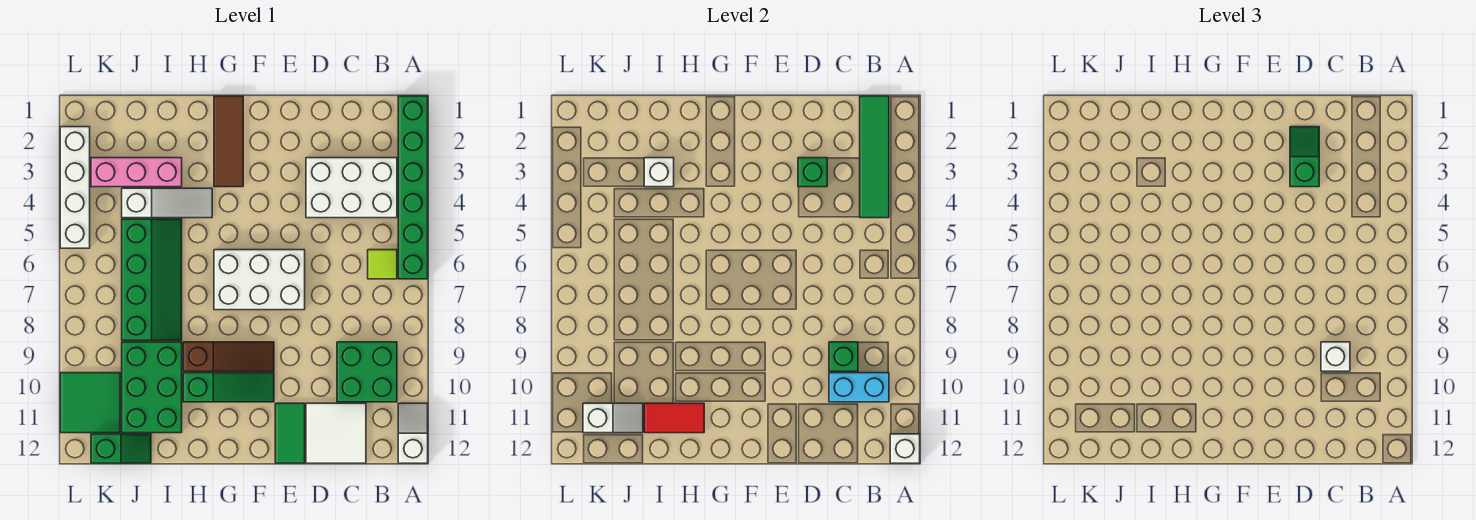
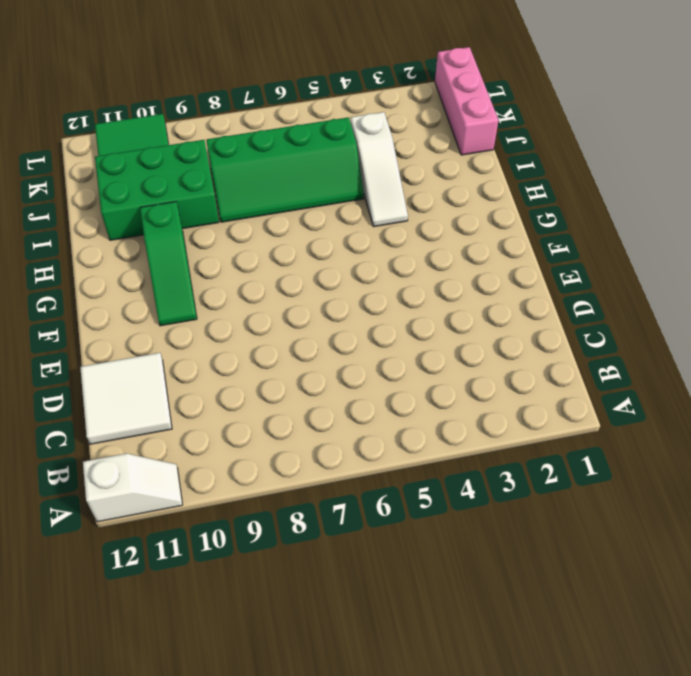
pink 1x3 brick [435,47,499,155] -> pink 1x3 brick moved to [91,158,182,187]
none -> green 1x6 brick [398,96,428,279]
none -> white 2x3 brick [306,158,397,218]
none -> lime 1x1 tile [368,250,397,279]

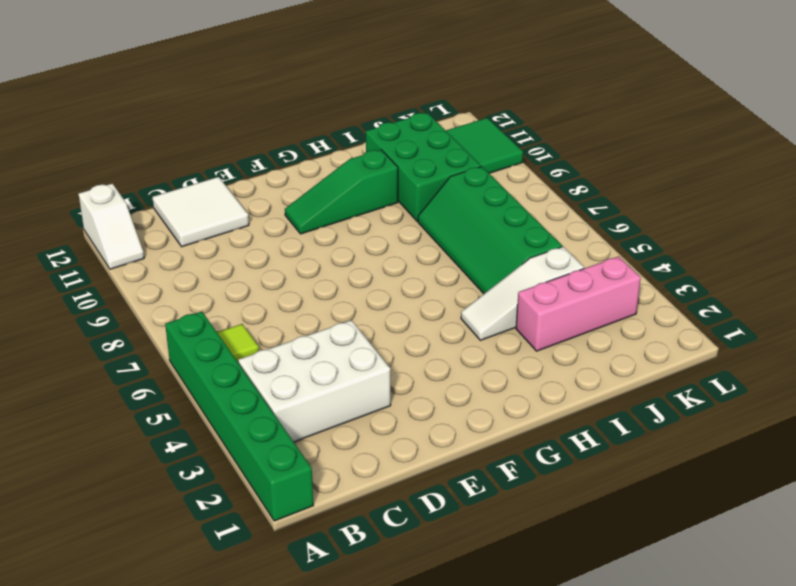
none -> green 2x2 brick [337,342,397,402]
none -> white 2x3 brick [214,250,305,310]
none -> green 1x2 tile [275,403,305,463]

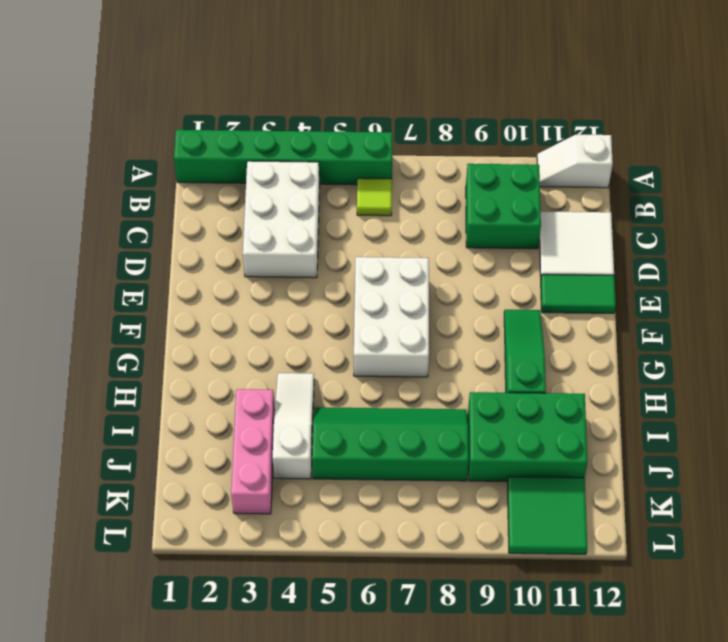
none -> brown 1x3 slope [183,342,274,371]
none -> brown 1x3 tile [214,96,243,187]
none -> green 1x2 slope [91,434,151,463]

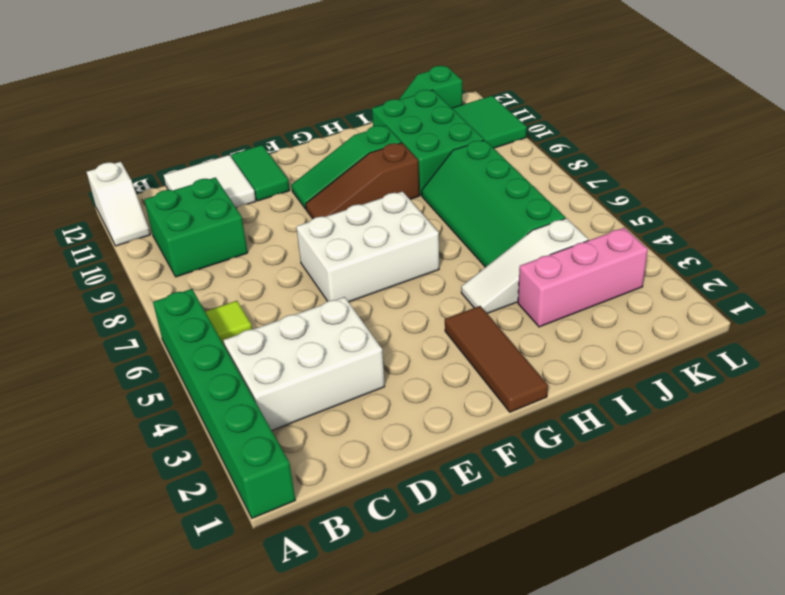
none -> white 1x4 brick [60,127,90,248]
none -> white 1x1 brick [890,434,920,463]
none -> green 1x4 tile [860,96,889,218]

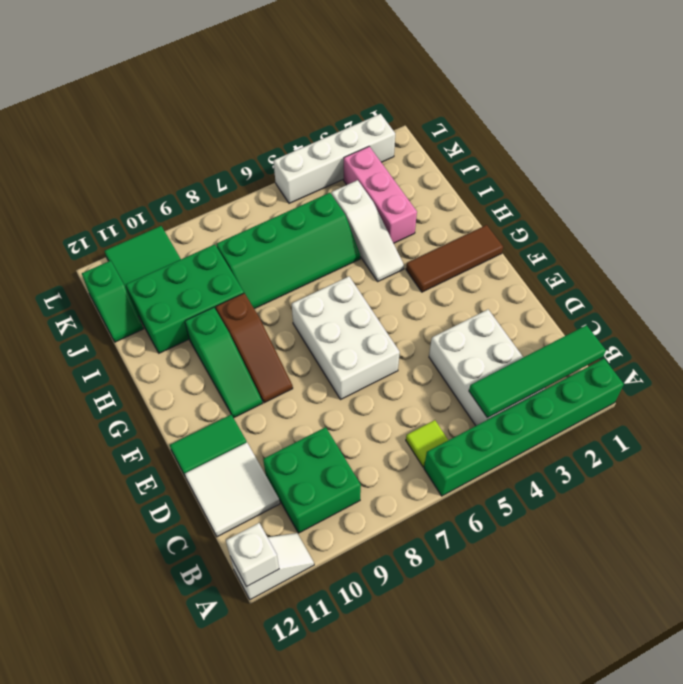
none -> cyan 1x2 brick [829,373,889,402]
none -> green 1x1 brick [829,342,858,371]
none -> green 1x1 brick [798,158,827,187]

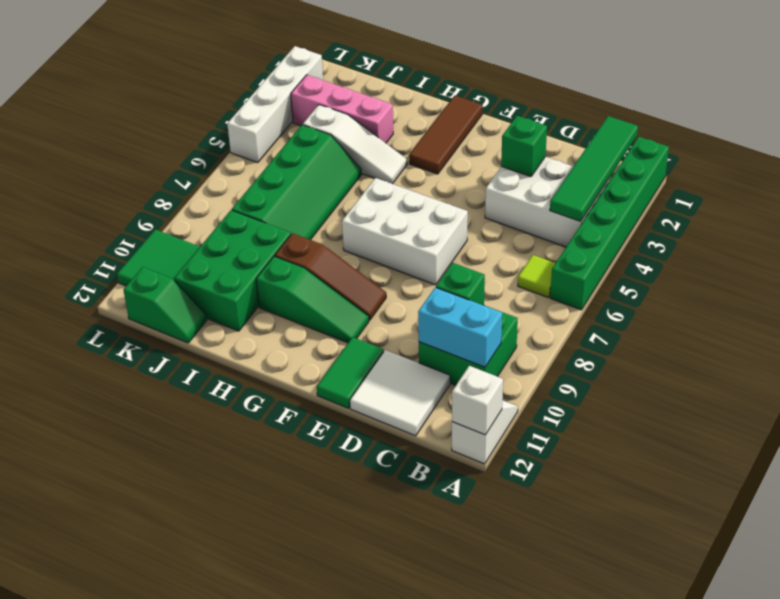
none -> red 1x2 tile [644,403,704,433]
none -> white 1x1 brick [644,158,674,187]
none -> white 1x2 slope [583,403,643,433]

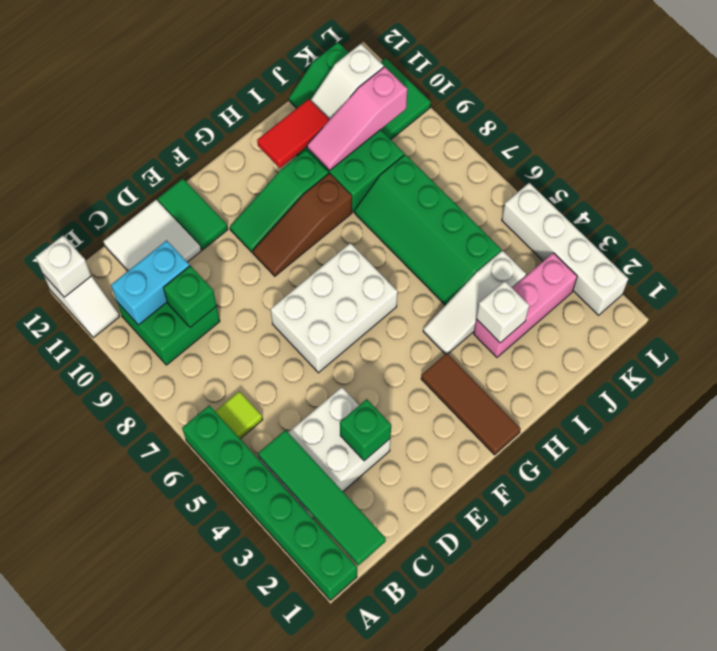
pink 1x3 slope [307,67,407,171] -> none
none -> white 1x1 brick [1321,342,1350,371]
none -> green 1x2 slope [1290,127,1319,187]

